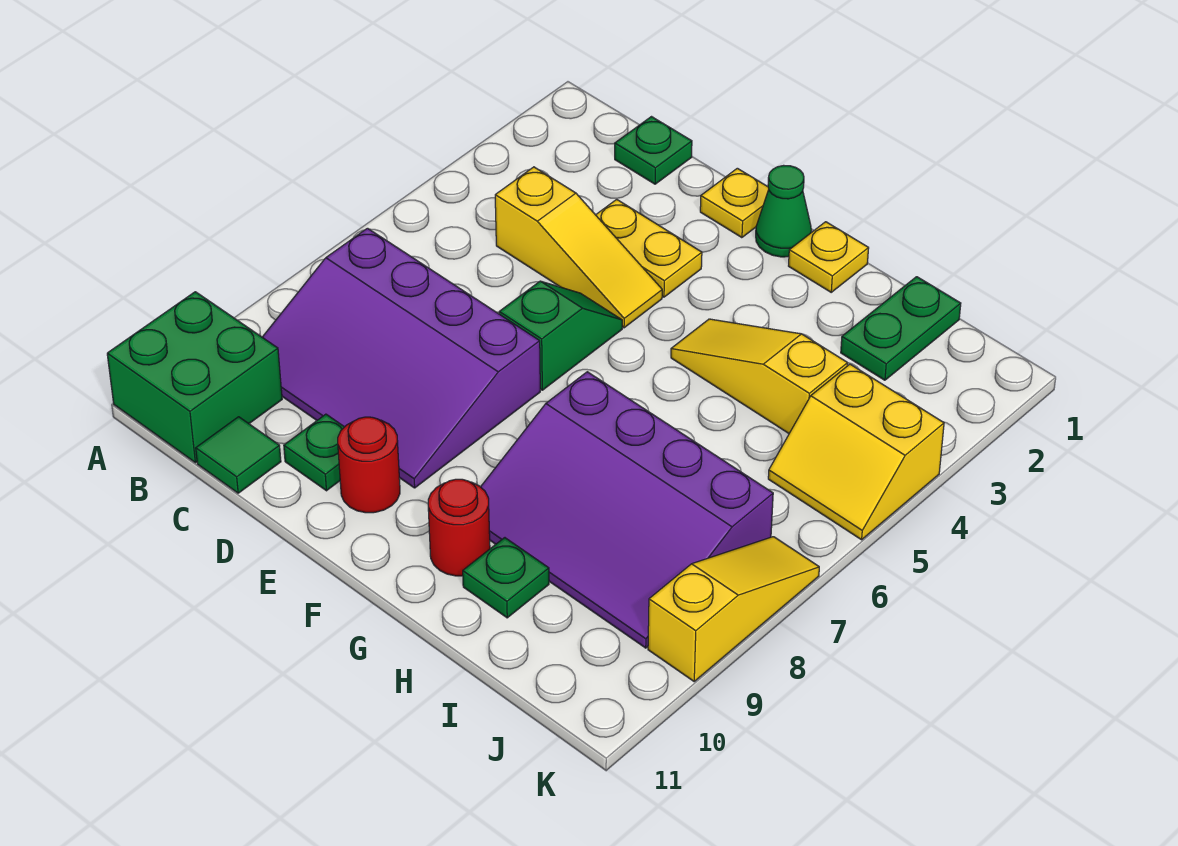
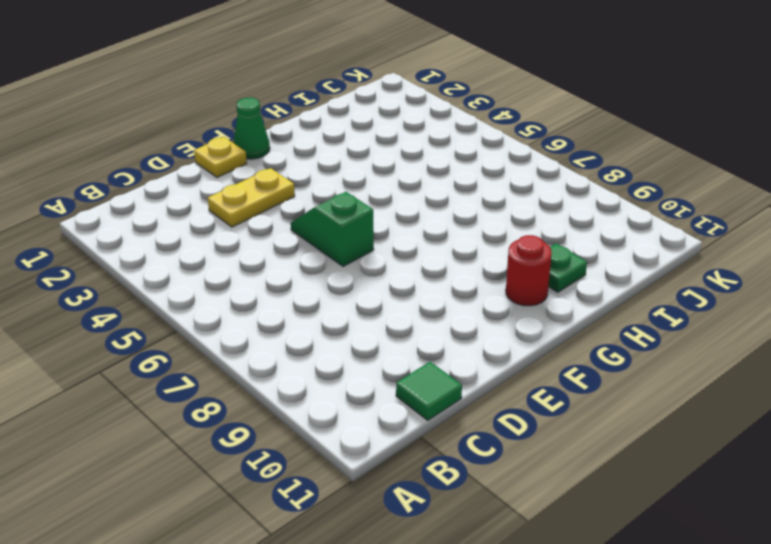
none -> green 2x2 brick [107,292,282,463]
none -> purple 3x4 slope [262,228,540,488]
none -> green 1x1 plate [615,117,692,184]

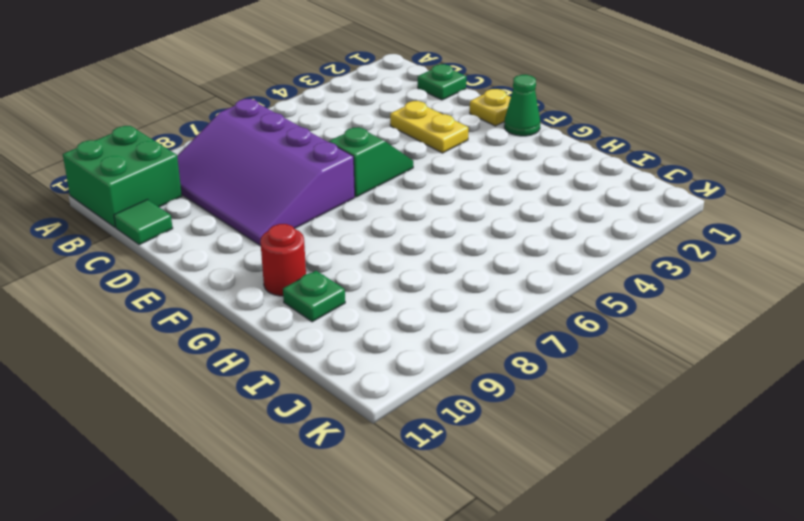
none -> yellow 1x3 slope [495,167,662,328]
none -> green 1x1 plate [284,414,344,491]
none -> red 1x1 round brick [338,417,400,513]

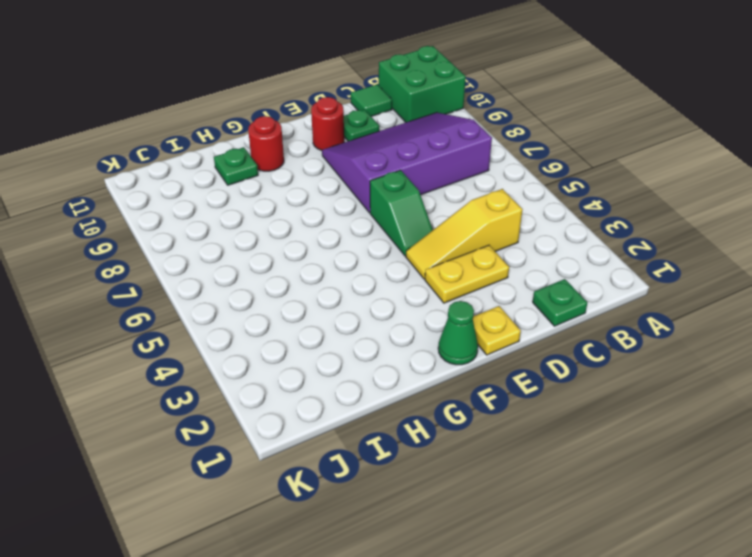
none -> yellow 1x1 plate [789,222,869,292]
none -> yellow 1x3 slope [671,319,848,433]
none -> purple 3x4 slope [481,372,773,648]

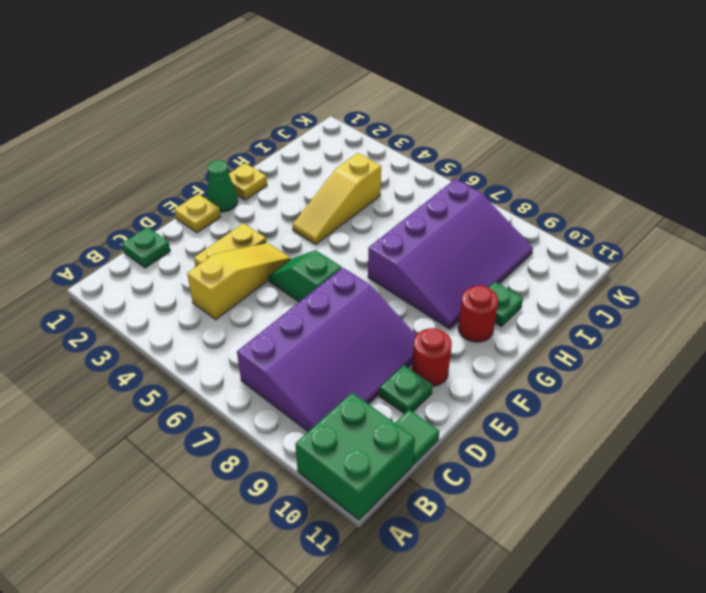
none -> green 1x2 plate [841,277,961,380]
none -> yellow 2x2 slope [768,364,944,540]
none -> yellow 1x3 slope [648,537,819,681]

